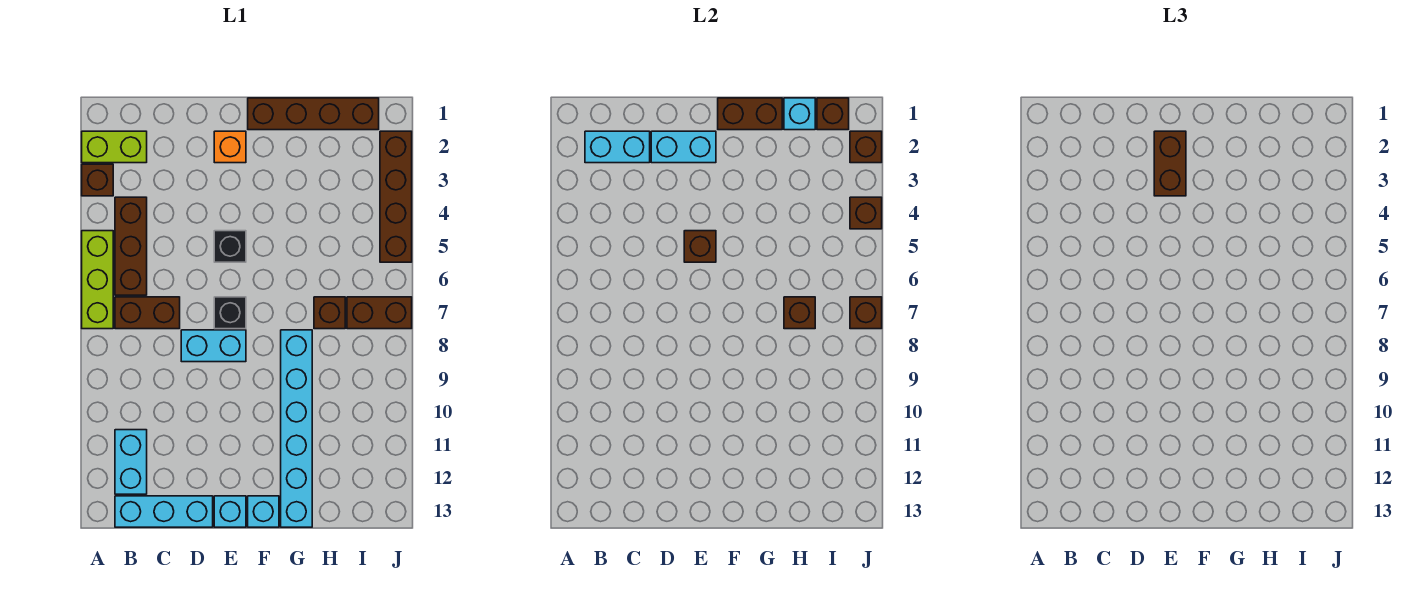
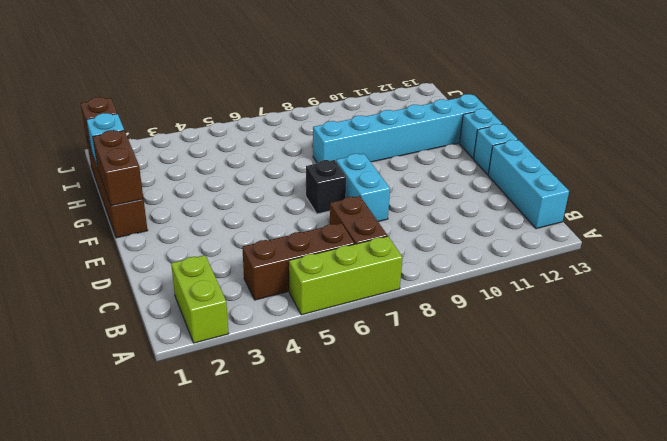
none -> brown 1x1 brick [82,164,113,196]
none -> cyan 1x2 brick [115,430,147,494]
none -> orange 1x1 brick [214,131,246,163]

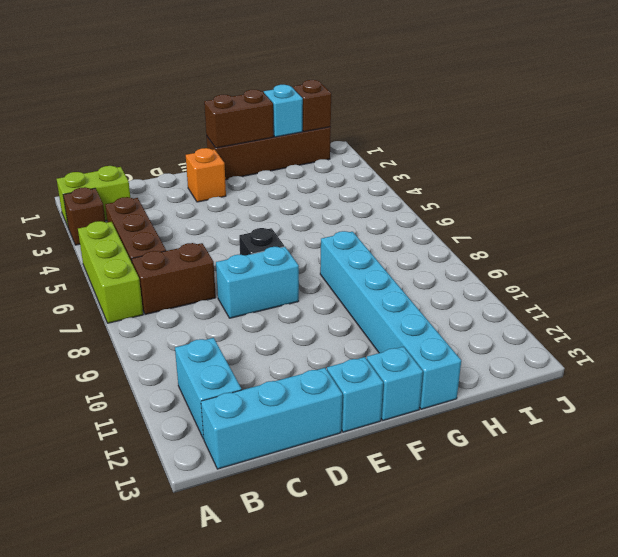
none -> black 1x1 brick [214,231,246,262]
none -> brown 1x1 brick [314,297,345,329]
none -> brown 1x2 brick [347,297,412,329]

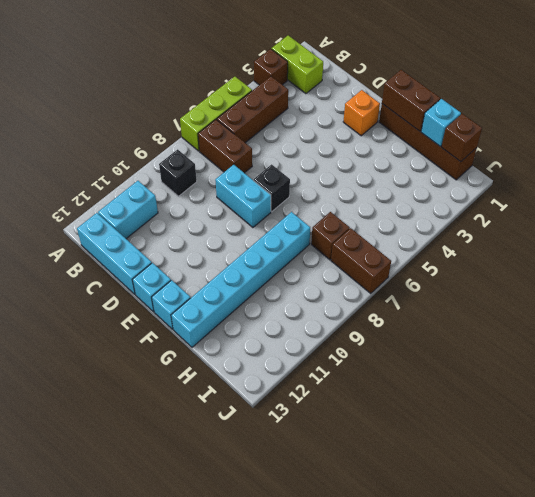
black 1x1 brick [159,149,197,196] -> black 1x1 brick moved to [214,231,246,262]
none -> brown 1x4 brick [380,131,412,262]
none -> cyan 1x2 brick [585,131,650,163]
none -> cyan 1x2 brick [651,131,716,163]

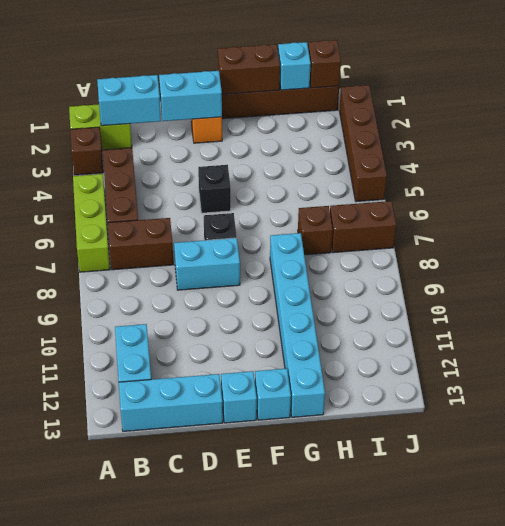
none -> brown 1x1 brick [684,231,716,262]
none -> brown 1x1 brick [784,297,815,329]
none -> brown 1x1 brick [850,131,882,163]

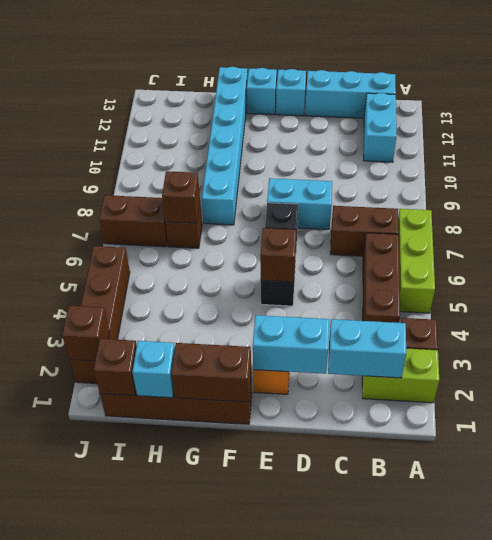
none -> brown 1x1 brick [850,197,882,229]
none -> brown 1x1 brick [850,297,882,329]
none -> brown 1x2 brick [1154,131,1186,196]

